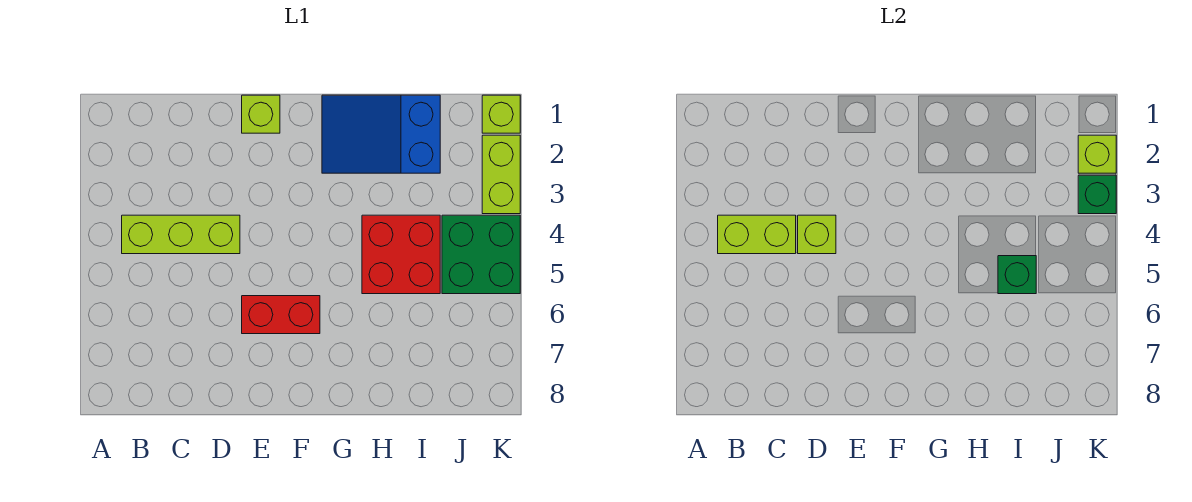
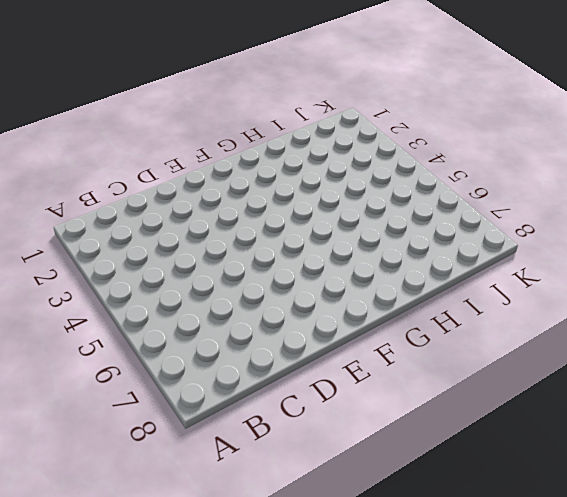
none -> lime 1x3 brick [122,215,240,254]
none -> lime 1x1 brick [242,95,280,133]
none -> red 1x2 brick [242,296,320,334]

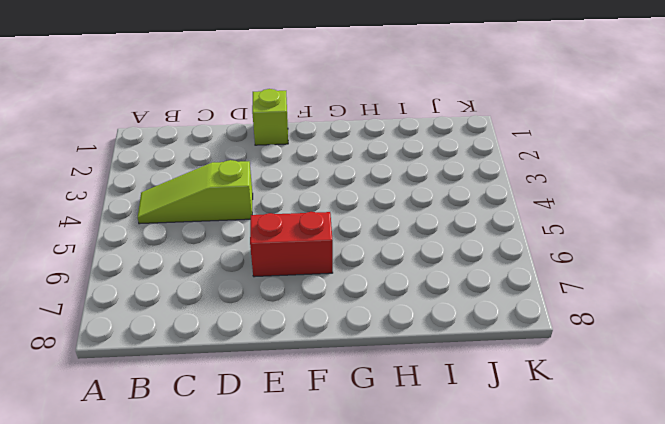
lime 1x3 slope [138,160,253,224] -> lime 1x3 brick [122,215,240,254]
none -> blue 2x3 slope [322,95,440,173]
none -> red 2x2 brick [362,215,440,294]
none -> green 2x2 brick [442,215,520,294]

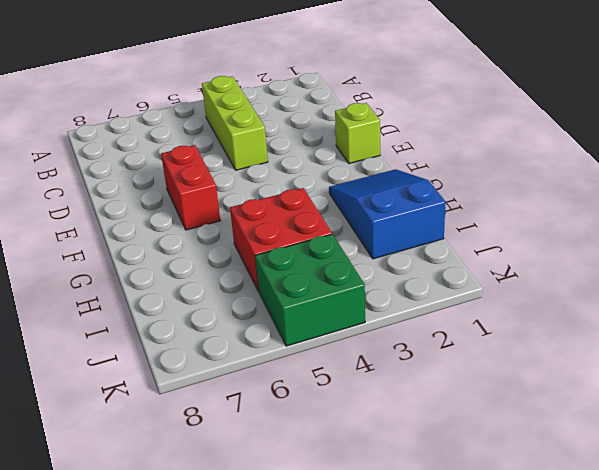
none -> lime 1x1 brick [482,95,520,133]
none -> lime 1x2 brick [482,135,520,214]
none -> lime 1x2 brick [718,215,796,254]

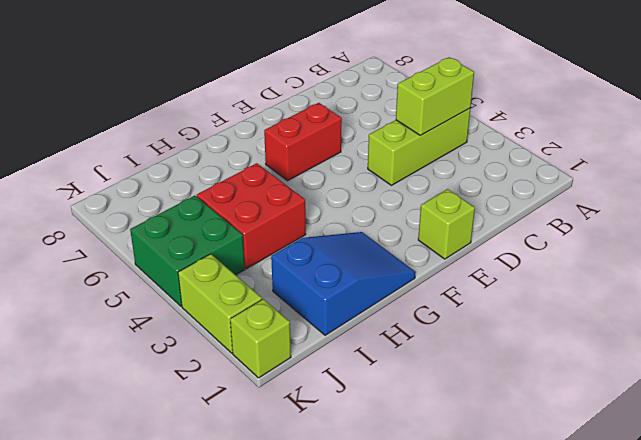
none -> lime 1x1 brick [798,215,836,254]
none -> green 1x1 brick [998,256,1036,294]
none -> lime 1x1 brick [1078,135,1116,173]

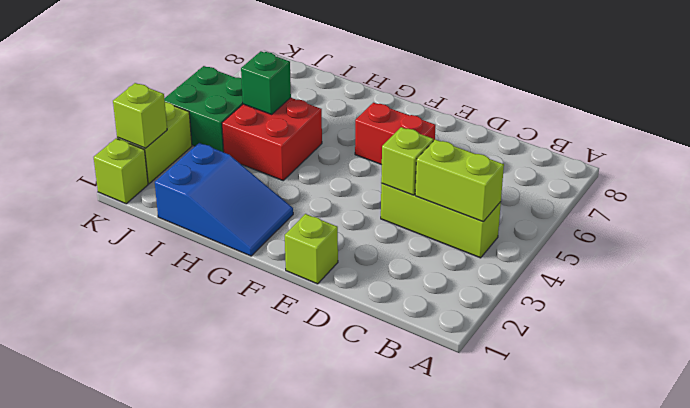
none -> green 1x1 brick [1078,175,1116,214]

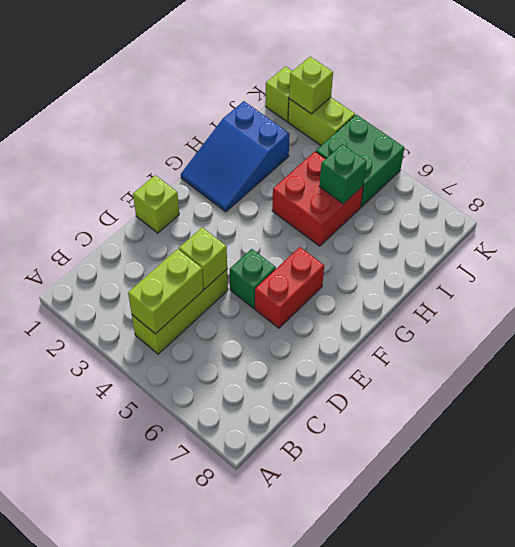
green 1x1 brick [230,249,276,308] -> green 1x1 brick moved to [1078,175,1116,214]

